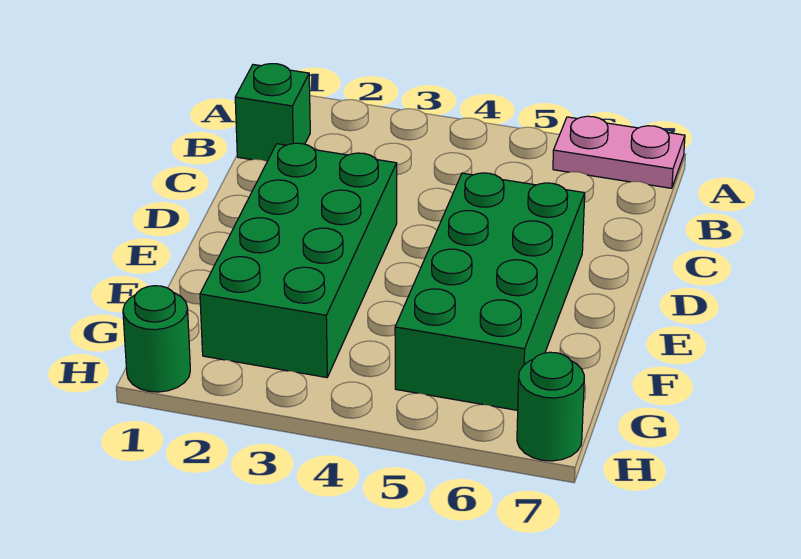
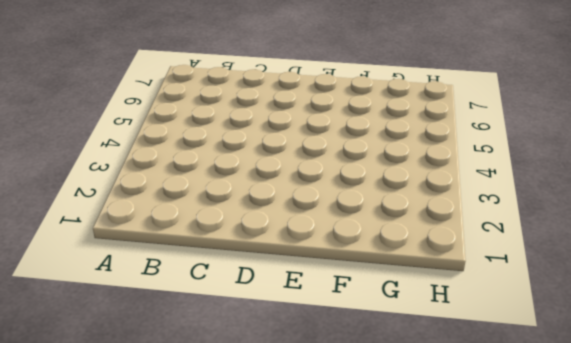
none -> pink 1x2 plate [553,116,685,188]
none -> green 1x1 brick [235,64,310,161]

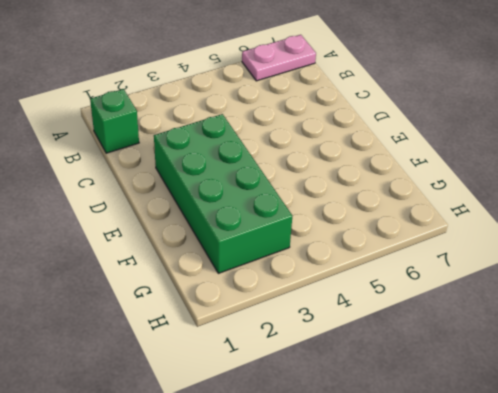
none -> green 2x4 brick [395,173,585,410]
none -> green 1x1 round brick [123,286,190,392]

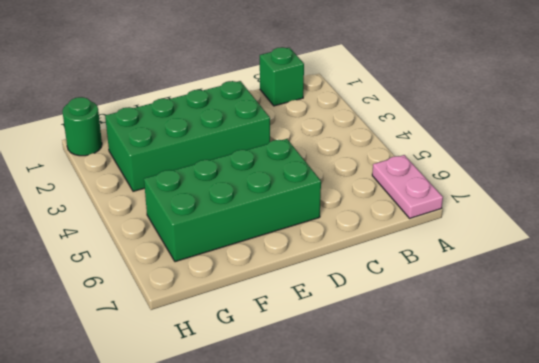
none -> green 1x1 round brick [517,352,584,461]

